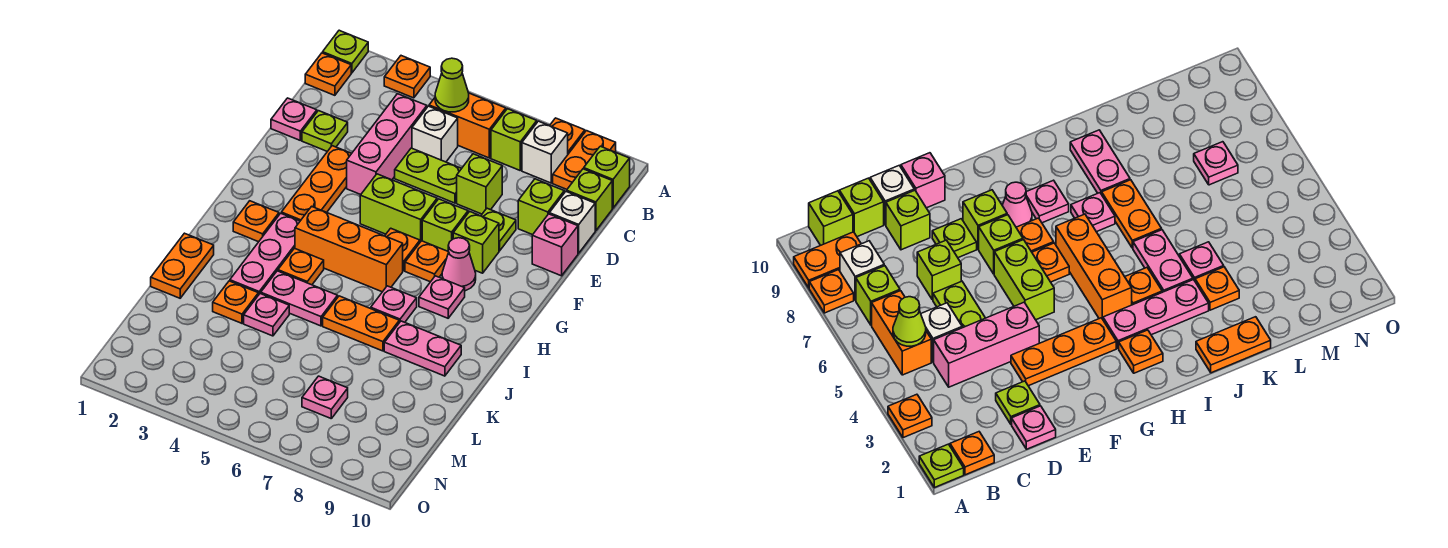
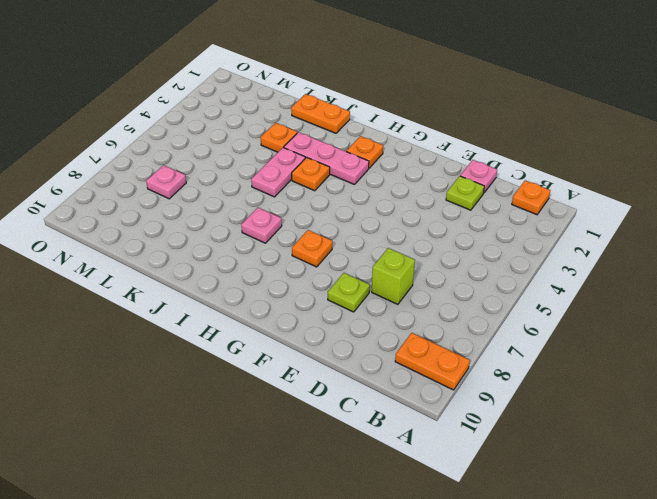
none -> lime 1x1 plate [323,30,368,73]
none -> orange 1x1 plate [384,56,430,98]
none -> orange 1x1 plate [550,118,585,154]
none -> orange 1x2 brick [429,93,506,158]

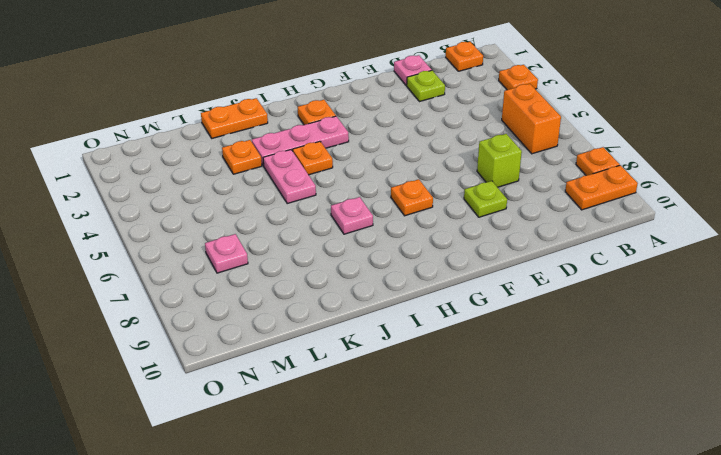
none -> lime 1x1 plate [323,30,368,73]
none -> lime 1x1 brick [491,109,537,170]
none -> white 1x1 brick [522,121,568,183]
none -> lime 1x1 brick [584,146,630,208]

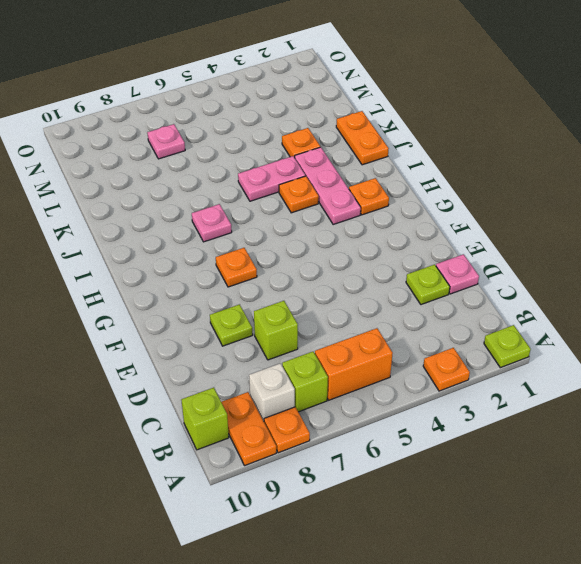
none -> orange 1x1 plate [305,53,351,95]
none -> pink 1x3 brick [347,94,427,195]
none -> white 1x1 brick [412,106,458,162]
none -> lime 1x1 brick [567,169,612,231]

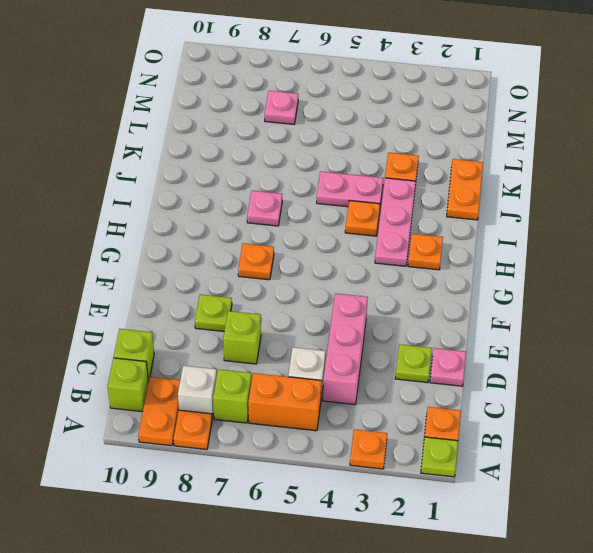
none -> lime 1x2 plate [395,148,462,203]
none -> lime 1x1 brick [518,179,564,235]
none -> white 1x1 brick [549,191,595,253]
none -> orange 1x3 plate [281,146,352,221]

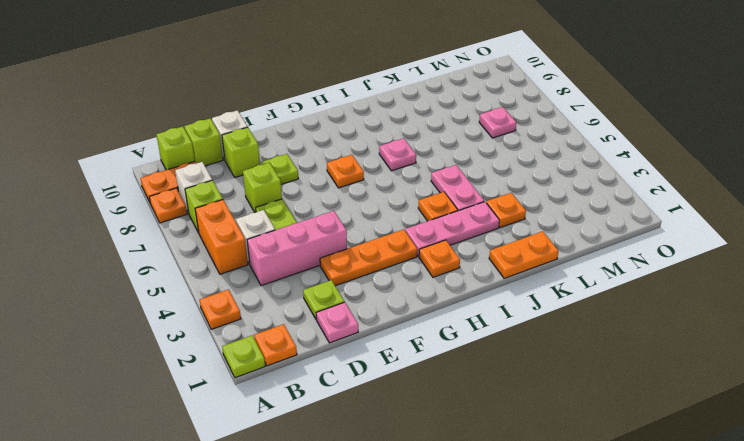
none -> pink 1x1 brick [532,214,578,276]
none -> lime 1x2 brick [360,174,437,242]
none -> lime 1x1 brick [422,199,468,251]
none -> lime 1x1 brick [453,211,499,273]

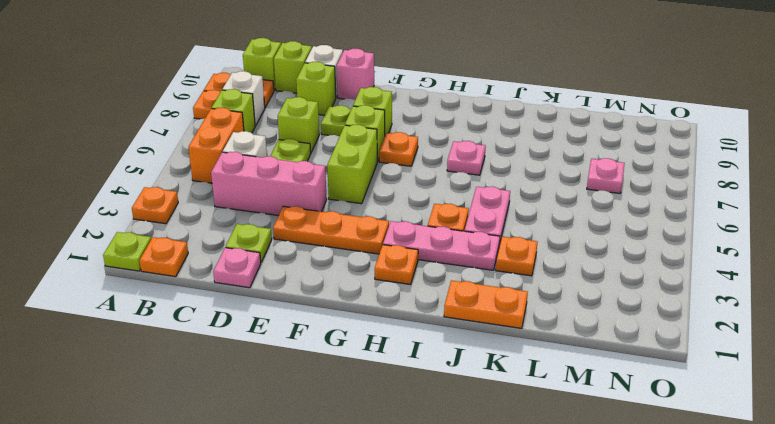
none -> orange 1x1 plate [385,228,420,271]
none -> pink 1x1 cone [442,238,476,291]
none -> orange 1x3 brick [295,206,403,292]
none -> pink 1x1 plate [419,276,465,318]

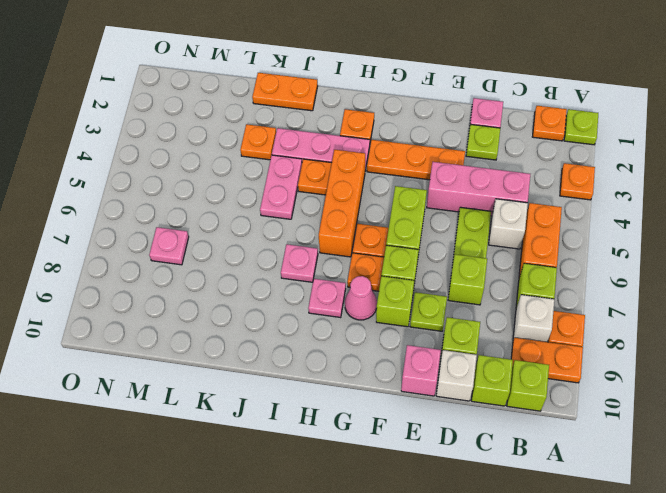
none -> orange 1x2 plate [323,296,399,351]
none -> pink 1x2 plate [384,321,461,376]
none -> pink 1x1 plate [244,293,289,336]
none -> lime 1x1 cone [435,58,469,112]

